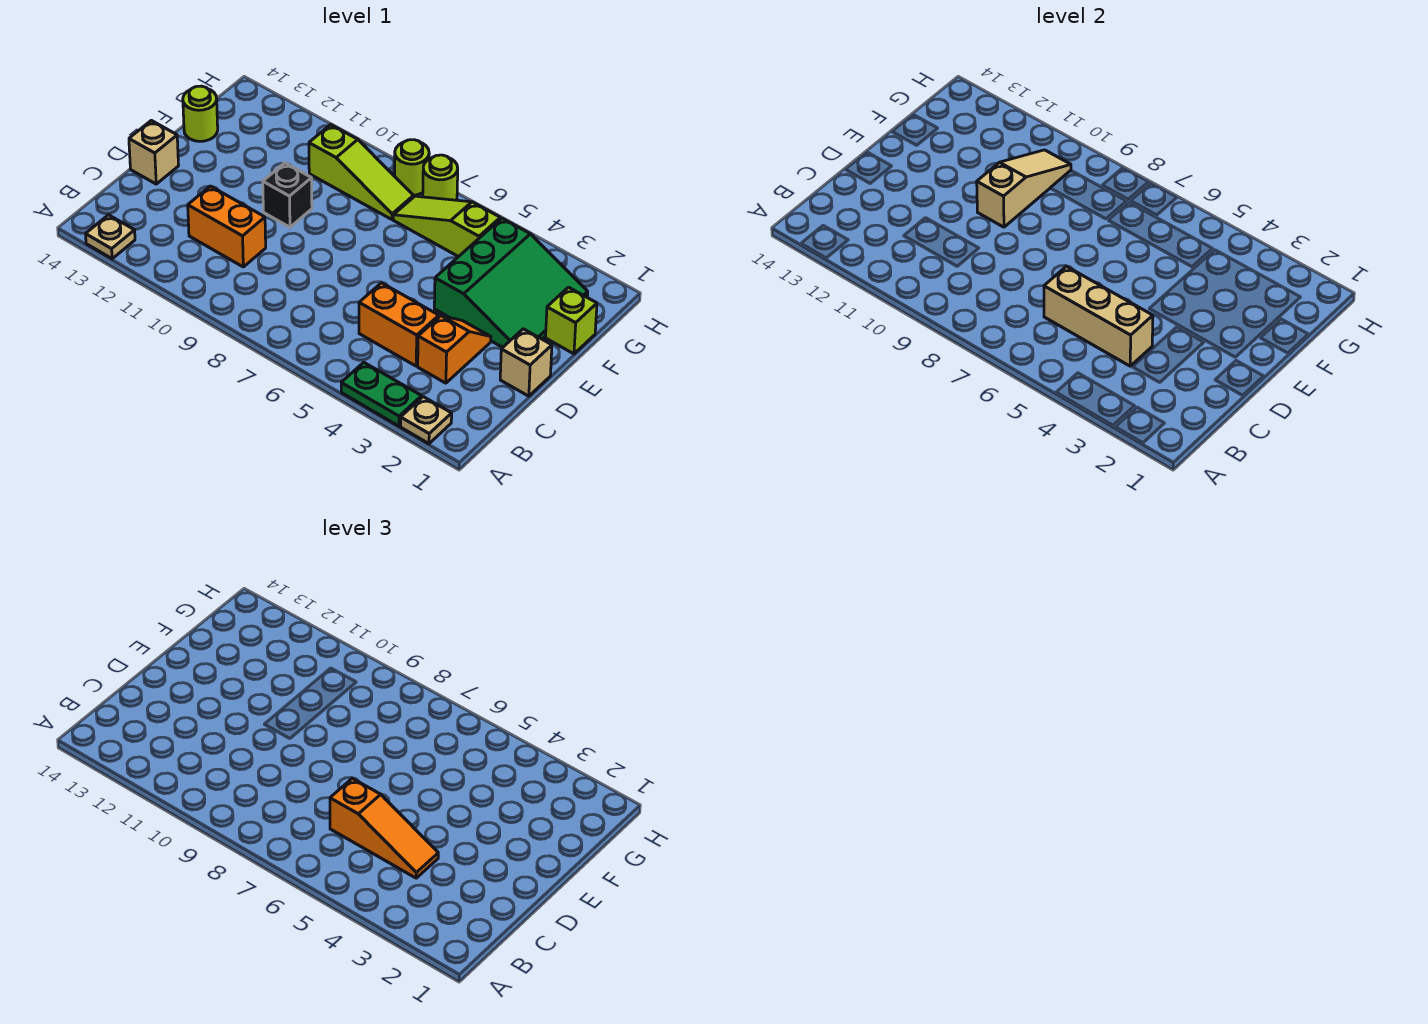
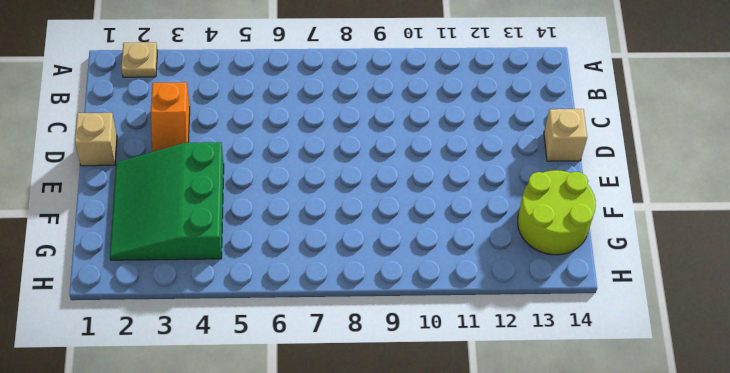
lime 2x2 round brick [518,170,596,255] -> lime 1x1 round brick [183,86,218,141]
none -> green 1x2 plate [341,362,422,426]
none -> tan 1x1 plate [86,215,135,259]
none -> orange 1x2 brick [359,283,439,366]

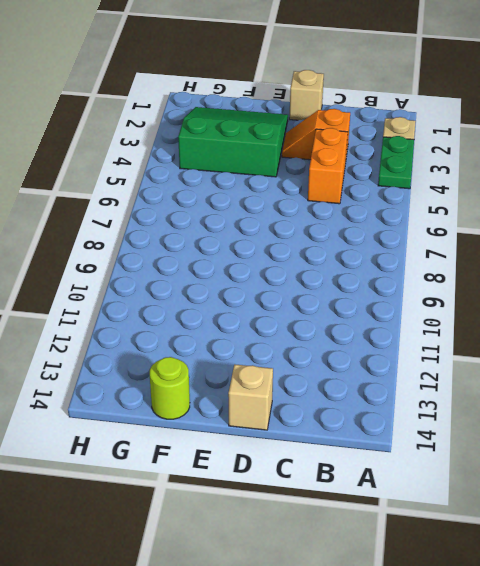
none -> tan 1x1 plate [86,215,135,259]
none -> orange 1x2 brick [188,186,266,267]
none -> black 1x1 brick [263,163,312,227]

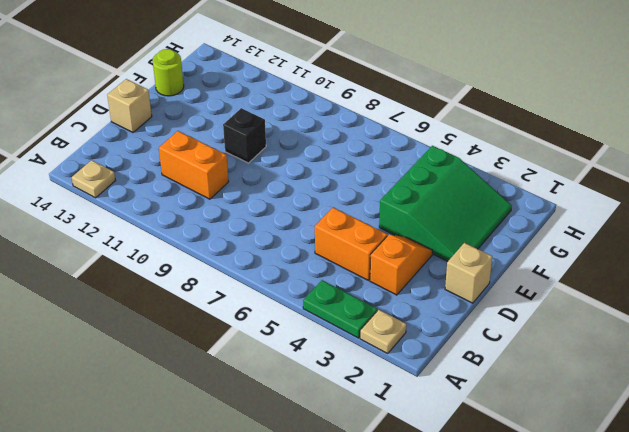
none -> lime 1x1 brick [546,287,597,354]
none -> lime 1x3 slope [393,196,500,257]
none -> lime 1x3 slope [309,125,413,219]

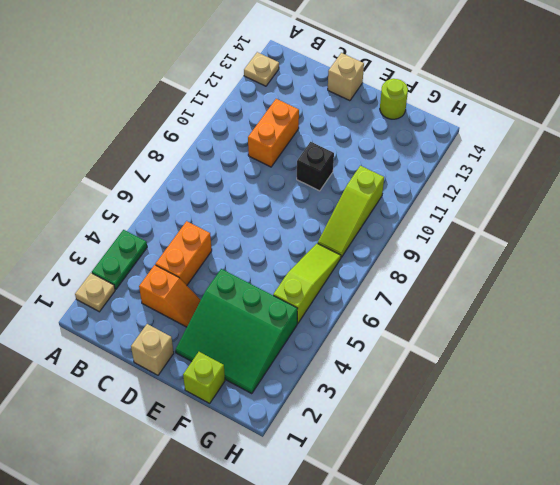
none -> lime 1x1 round brick [423,155,458,200]
none -> lime 1x1 round brick [395,140,429,195]
none -> tan 1x3 brick [1044,266,1153,366]

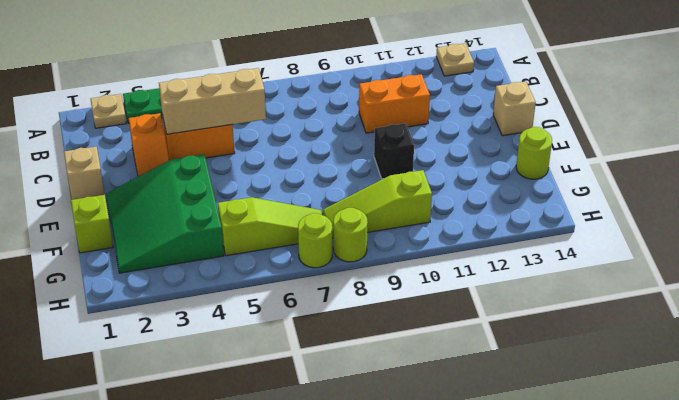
none -> tan 1x3 slope [977,150,1071,227]
none -> orange 1x3 slope [330,778,438,878]

